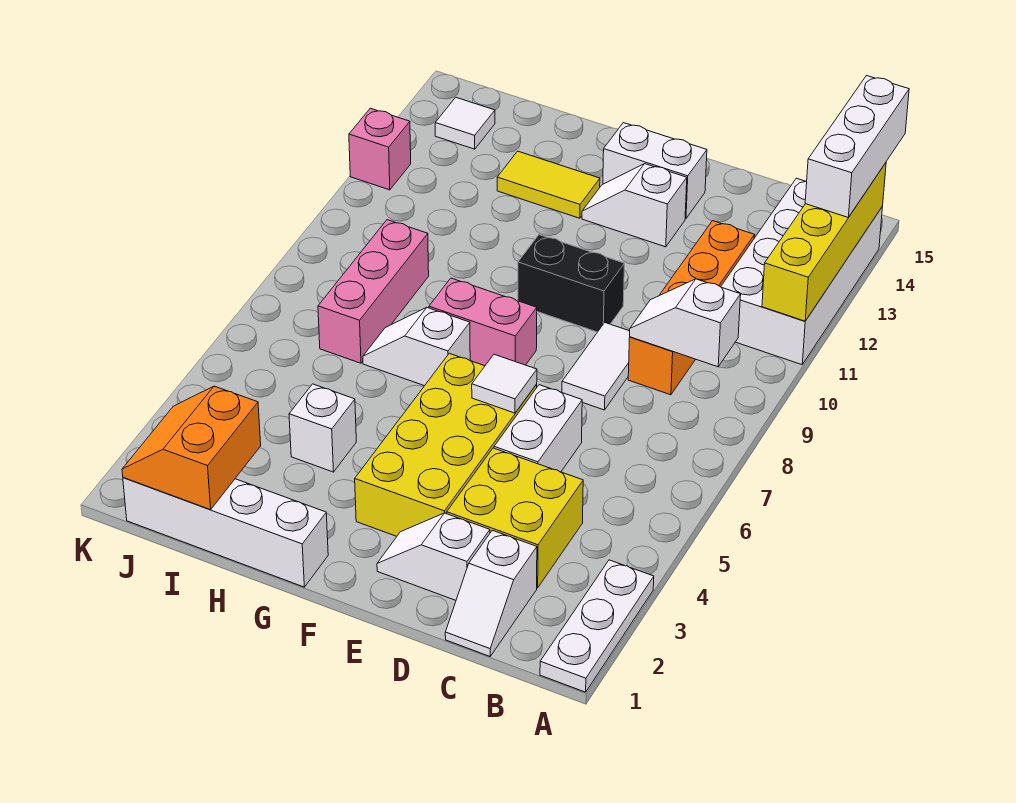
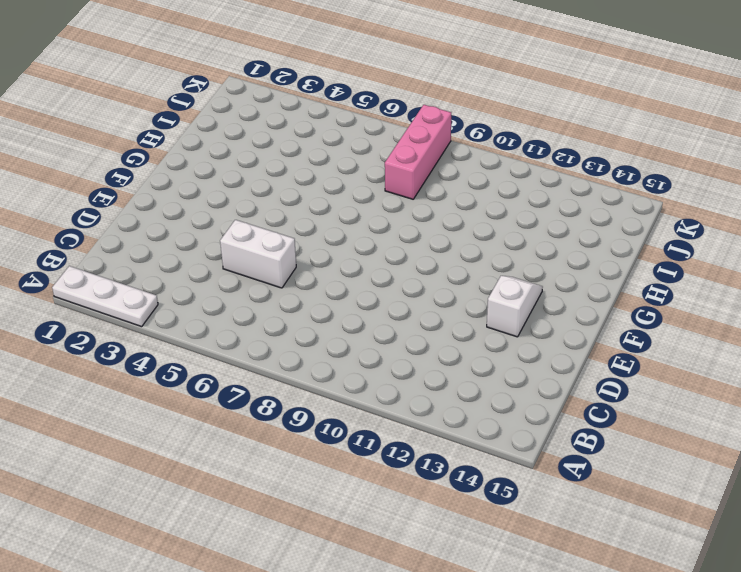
pink 1x3 brick [385,105,451,199] -> pink 1x3 brick turned to [318,220,429,363]
none -> white 2x4 brick [721,178,883,365]
none -> white 1x2 slope [445,530,537,656]
none -> yellow 2x2 brick [447,448,583,588]

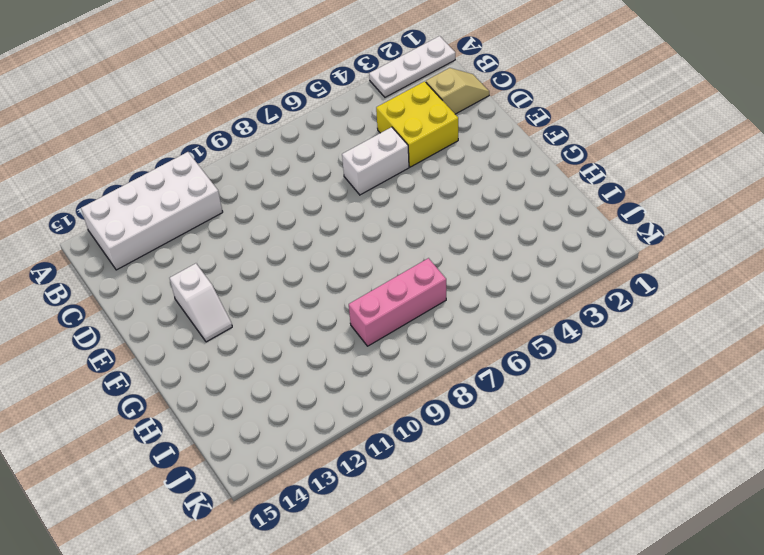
tan 1x2 slope [426,68,489,114] -> white 1x2 slope [445,530,537,656]
none -> orange 1x4 brick [628,221,754,395]
none -> white 1x2 slope [377,513,490,600]
none -> white 1x2 tile [562,323,630,410]

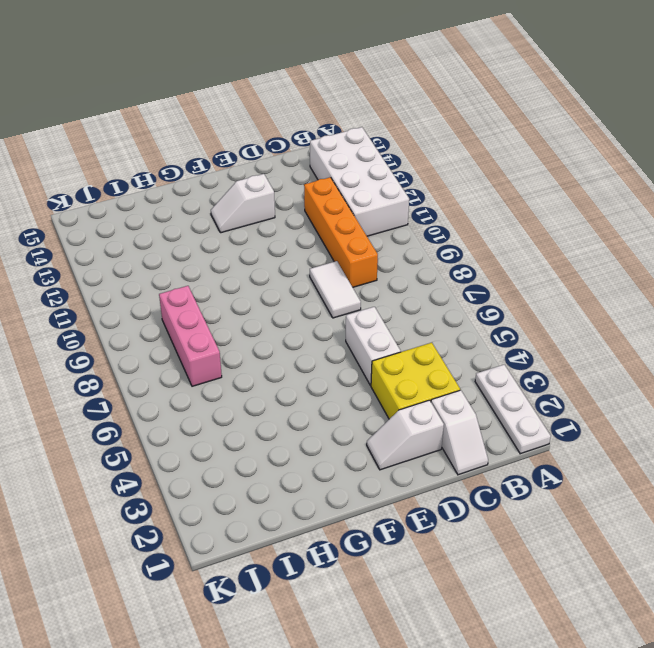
none -> yellow 2x4 brick [355,353,537,536]
none -> black 1x2 brick [518,235,625,332]
none -> white 1x2 brick [603,123,707,219]

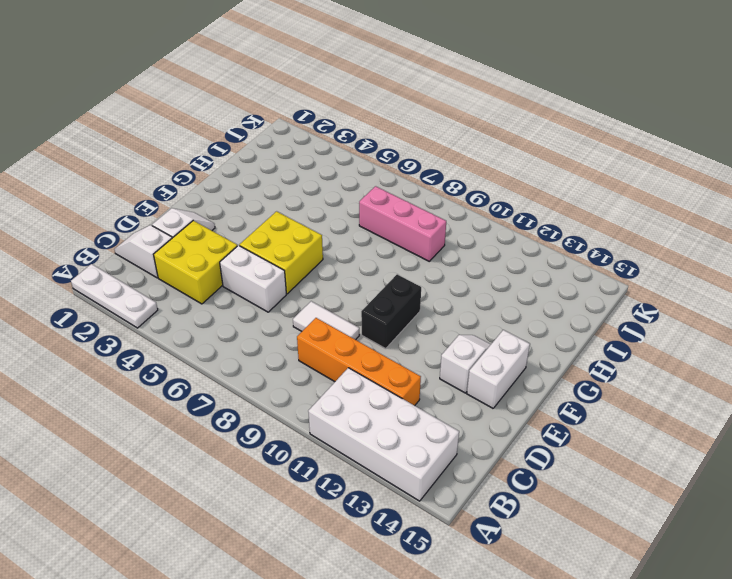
yellow 2x2 brick [239,211,323,294] -> yellow 2x4 brick [355,353,537,536]
none -> pink 1x2 brick [429,278,537,366]
none -> white 1x4 brick [123,478,328,587]
none -> white 1x2 slope [363,308,470,386]

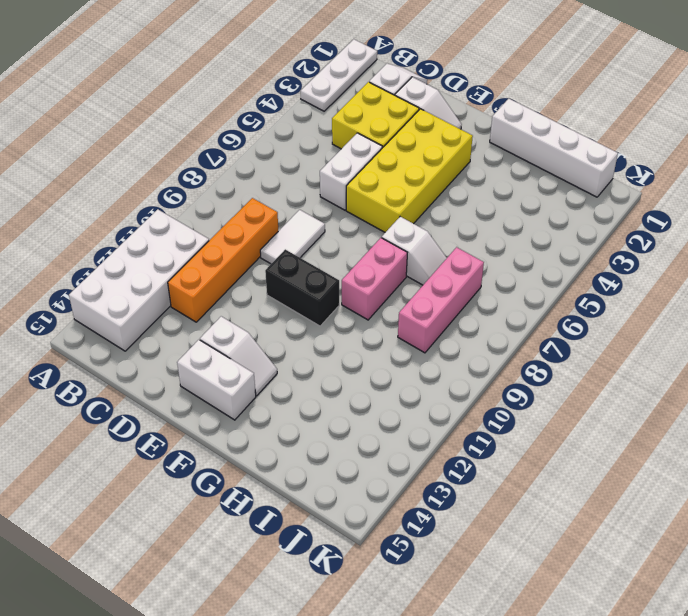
pink 1x2 brick [342,238,407,320] -> pink 1x2 brick turned to [429,278,537,366]
none -> yellow 1x2 tile [497,151,600,218]
none -> white 1x1 brick [289,384,356,472]
none -> white 1x1 tile [435,98,495,149]

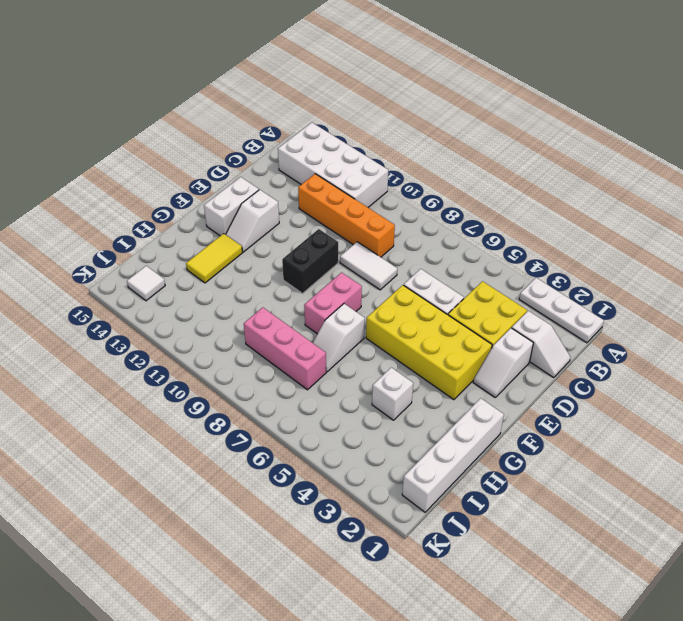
none -> pink 1x1 brick [349,108,411,190]
none -> yellow 1x4 brick [762,163,886,321]
none -> white 1x2 slope [630,279,741,367]

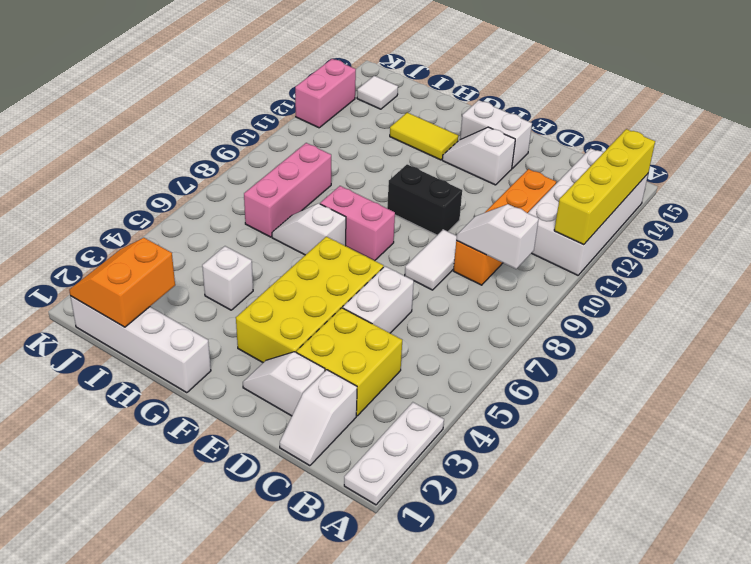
pink 1x2 brick [295,59,356,128] -> pink 1x1 brick [349,108,411,190]
none -> white 1x1 tile [472,354,537,413]
none -> white 1x3 brick [805,76,909,217]

